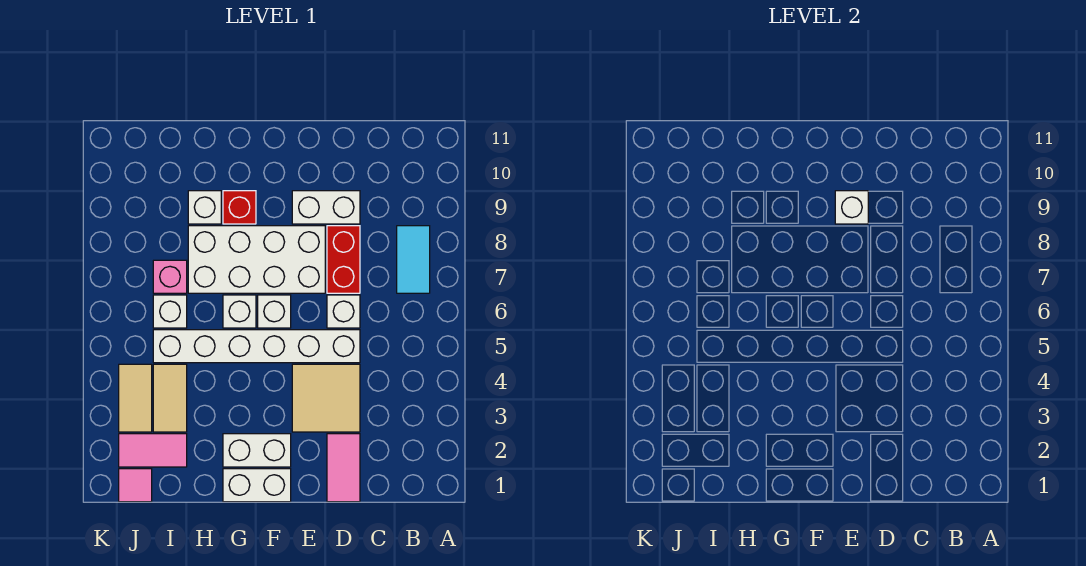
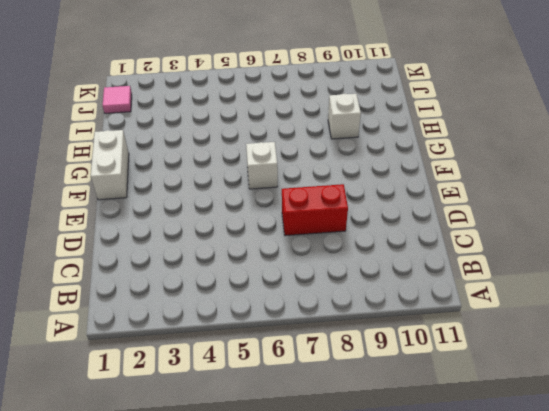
none -> cyan 1x2 tile [397,226,430,293]
none -> pink 1x2 tile [327,434,360,502]
none -> tan 2x2 tile [292,364,360,432]

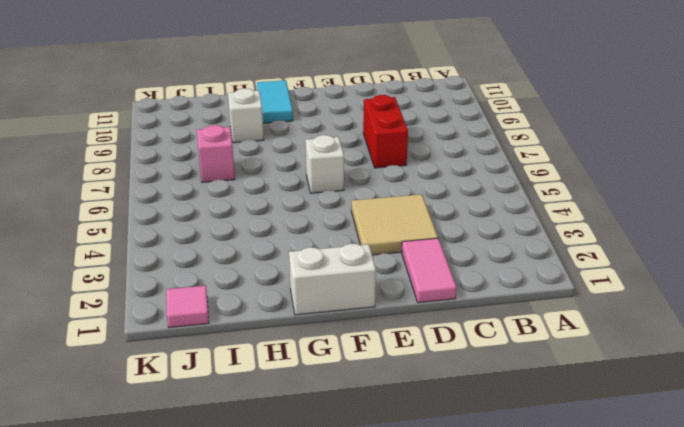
cyan 1x2 tile [257,80,293,123] -> cyan 1x2 tile moved to [397,226,430,293]
none -> white 1x6 brick [153,330,360,363]
none -> white 1x1 brick [327,295,360,328]
none -> white 1x2 brick [292,191,360,224]

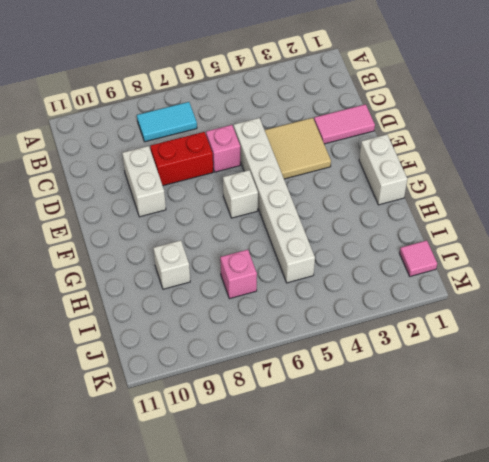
pink 1x1 brick [206,125,240,172] -> white 1x1 brick [327,295,360,328]
none -> white 2x4 brick [188,226,325,293]
none -> white 1x2 brick [223,434,291,467]
none -> white 1x1 brick [223,295,256,328]

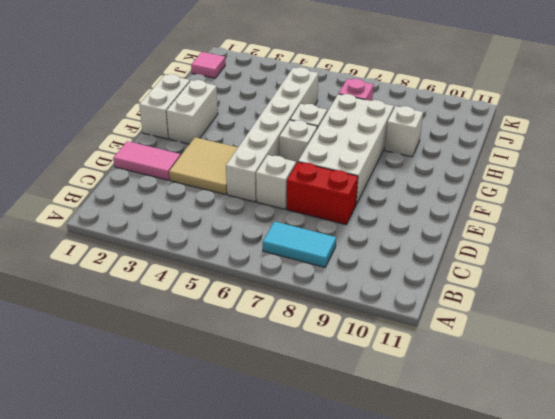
none -> white 1x2 brick [292,191,360,224]
none -> red 1x1 brick [223,191,256,224]
none -> pink 1x2 tile [119,434,187,467]

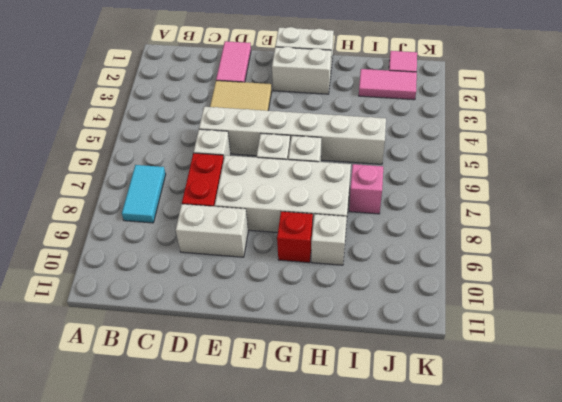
none -> tan 1x2 tile [153,364,187,432]
none -> white 1x1 brick [153,295,187,328]
none -> tan 1x2 tile [119,364,152,432]

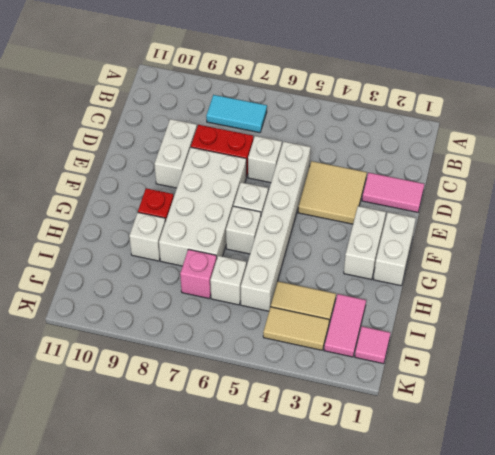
none -> white 1x1 brick [835,191,868,224]

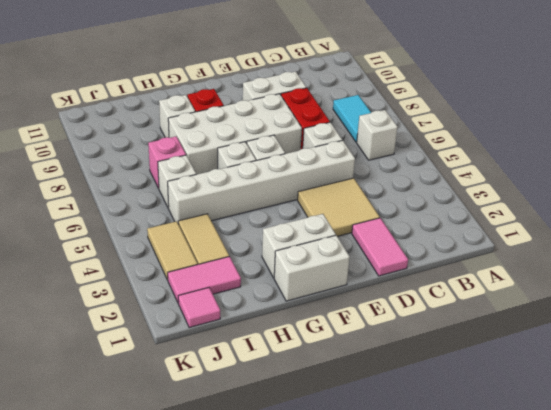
white 1x1 brick [357,110,398,160] -> white 1x1 brick moved to [835,191,868,224]

